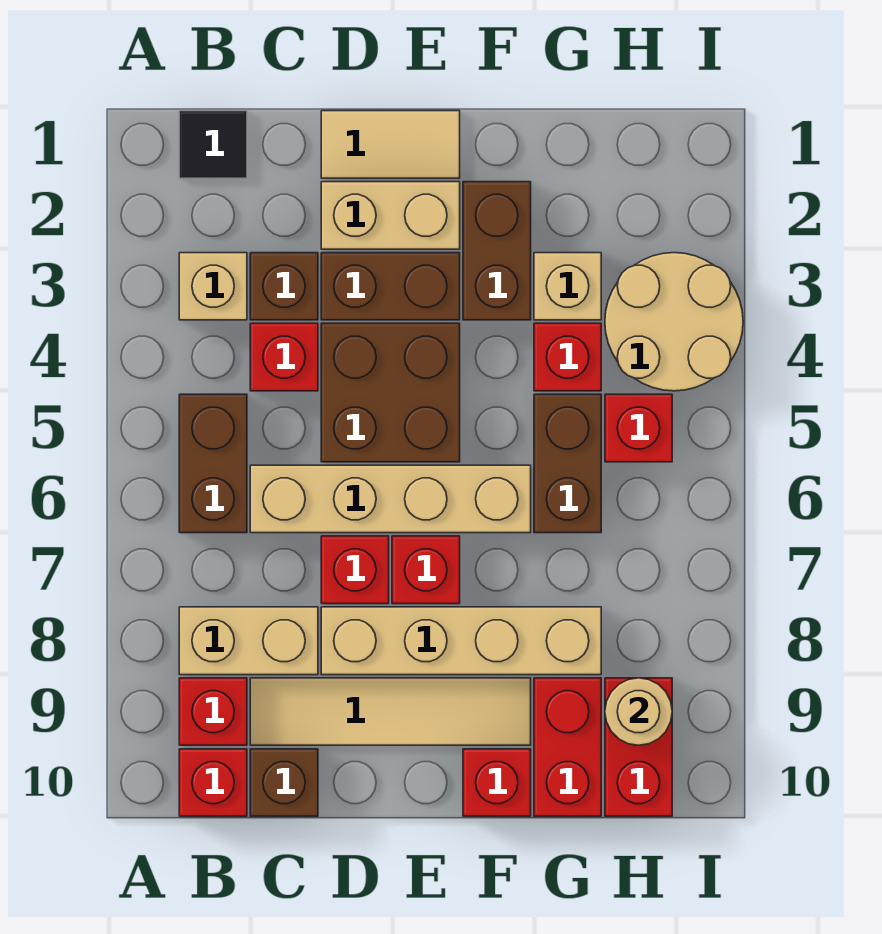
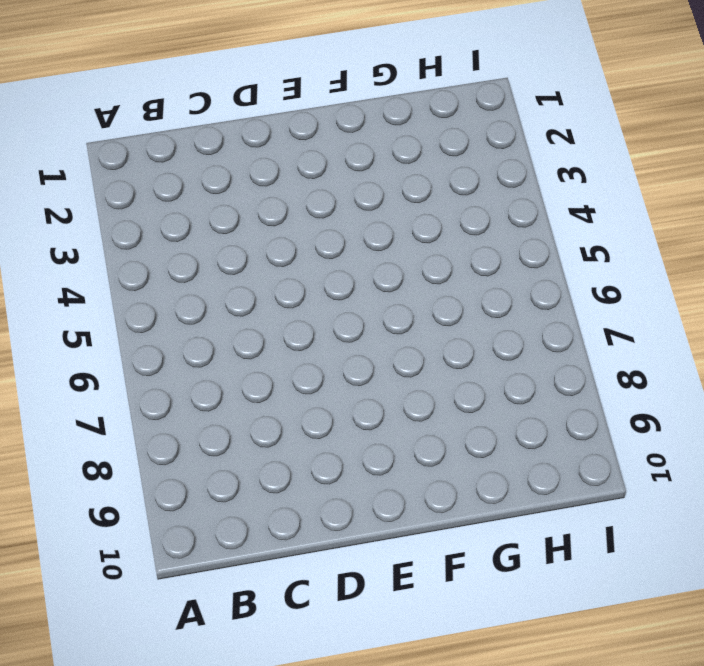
none -> black 1x1 tile [179,111,247,178]
none -> tan 1x1 brick [179,253,247,320]
none -> brown 1x2 brick [179,394,247,533]

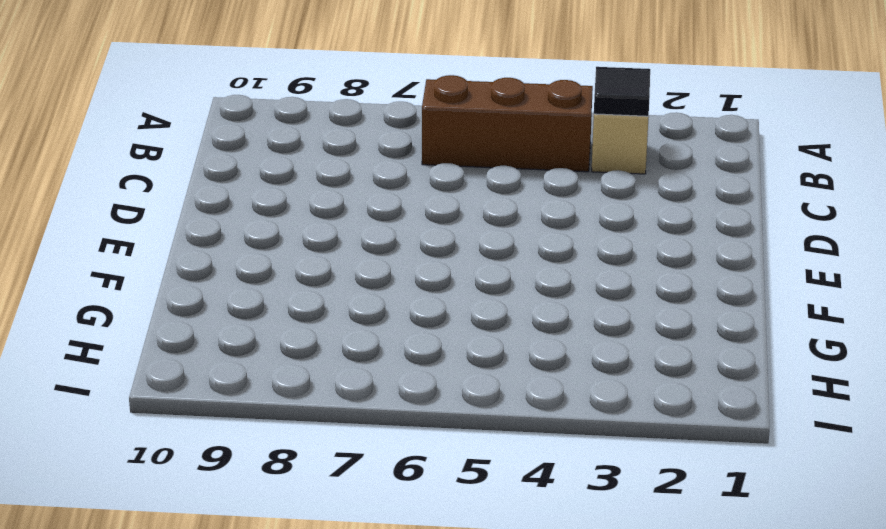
black 1x1 tile [594,67,650,116] -> black 1x1 tile moved to [179,111,247,178]
brown 1x3 brick [422,75,593,172] -> brown 1x2 brick [179,394,247,533]
none -> tan 1x2 brick [179,607,318,675]
none -> red 1x1 brick [179,678,247,745]
none -> red 1x1 brick [179,749,247,816]

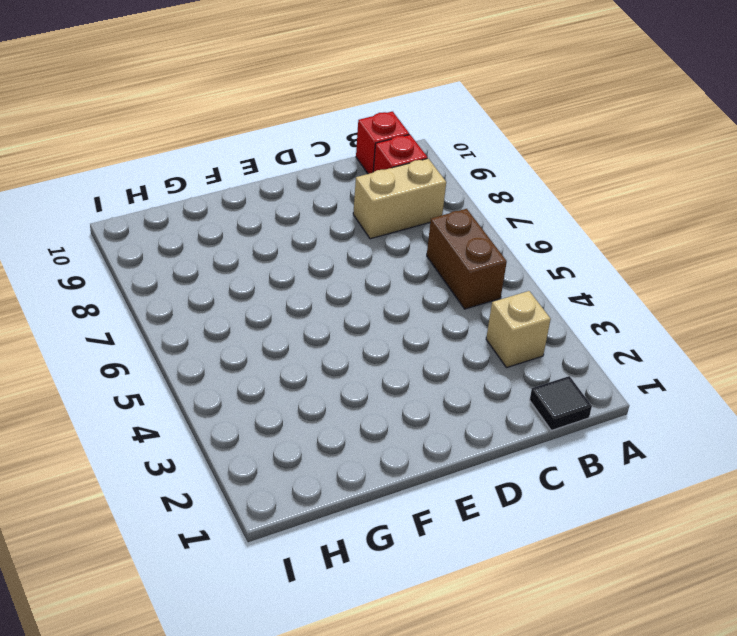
none -> brown 1x1 brick [250,253,318,320]
none -> red 1x1 brick [250,323,318,391]
none -> tan 1x4 brick [250,465,531,533]

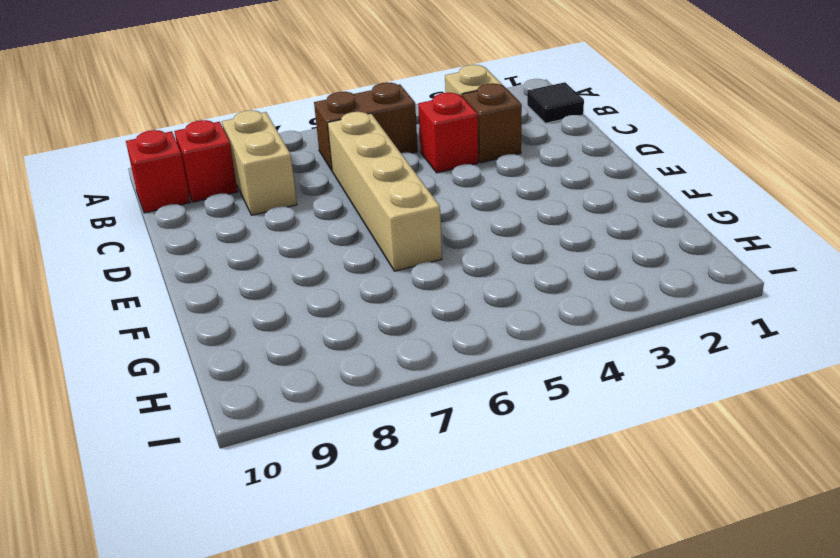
none -> tan 1x4 tile [250,678,531,745]
none -> brown 1x1 brick [250,749,318,816]
none -> tan 1x2 tile [321,111,460,178]

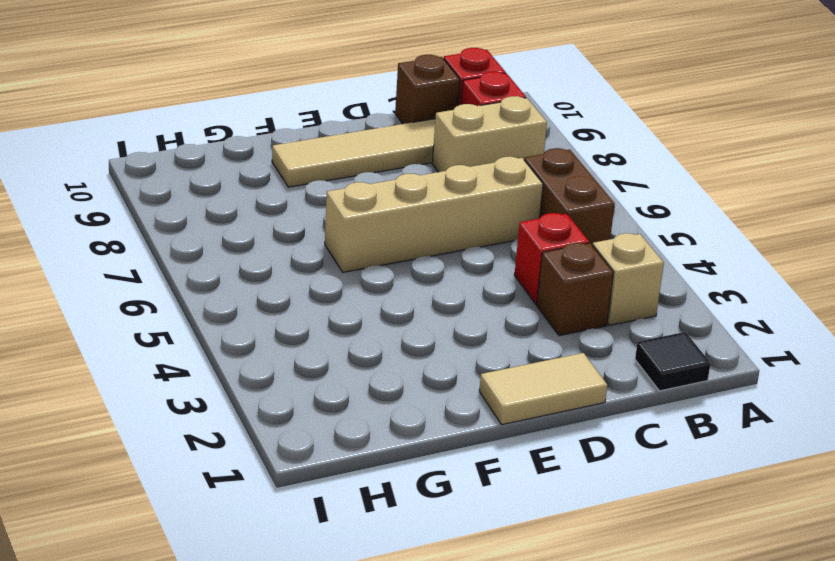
none -> tan 1x2 brick [321,182,460,249]
none -> brown 1x2 brick [321,253,460,320]
none -> brown 2x2 brick [321,323,460,462]

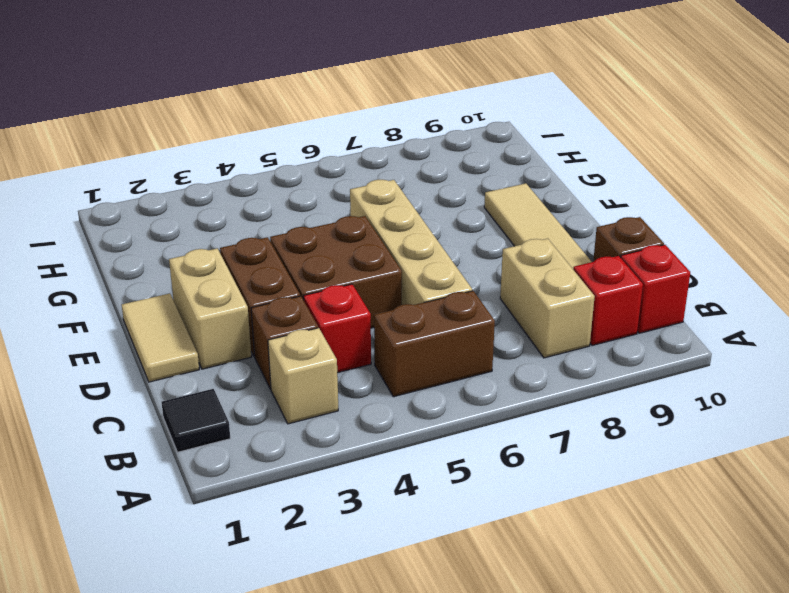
none -> red 1x1 brick [321,536,389,604]
none -> tan 1x4 brick [321,607,601,675]
none -> red 1x1 brick [392,536,460,604]

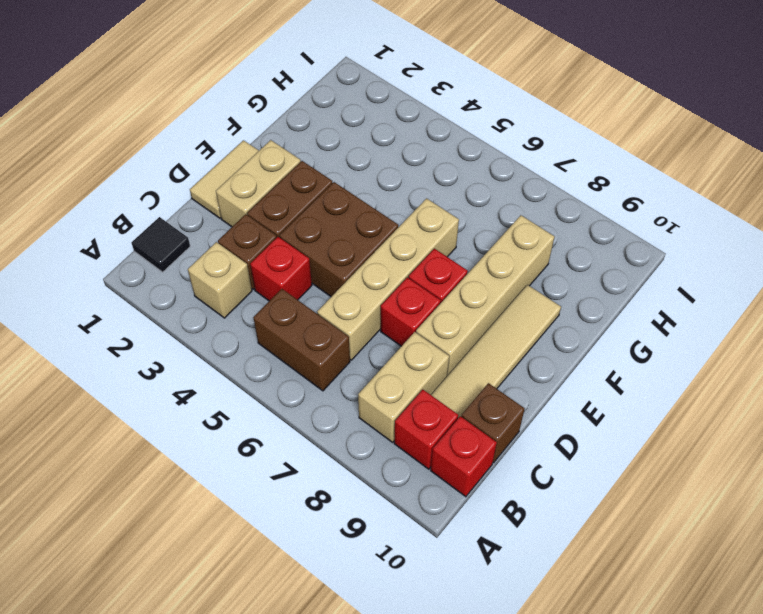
none -> brown 1x2 brick [463,182,531,320]
none -> red 1x1 brick [463,749,531,816]
none -> tan 1x1 brick [534,253,601,320]

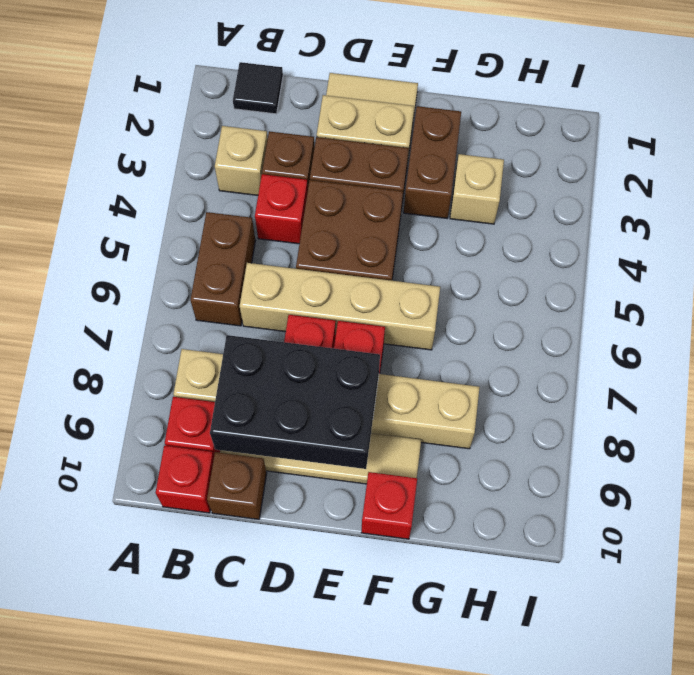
black 2x3 brick [210,335,380,469] -> none
none -> red 1x1 brick [534,323,601,391]
none -> brown 1x2 brick [534,394,601,533]
none -> red 1x2 brick [534,678,601,816]

